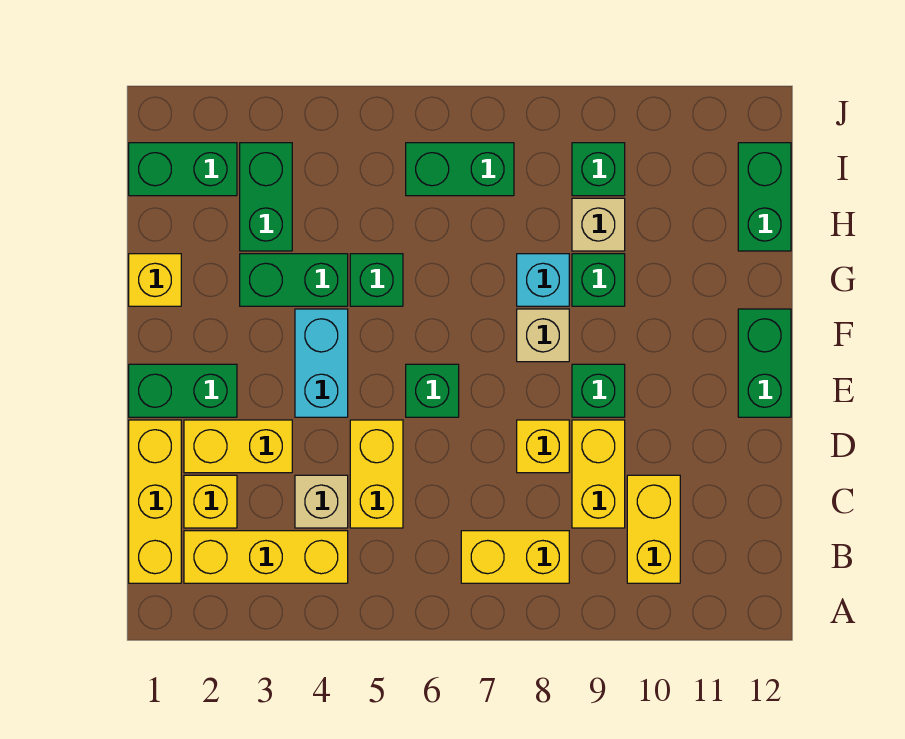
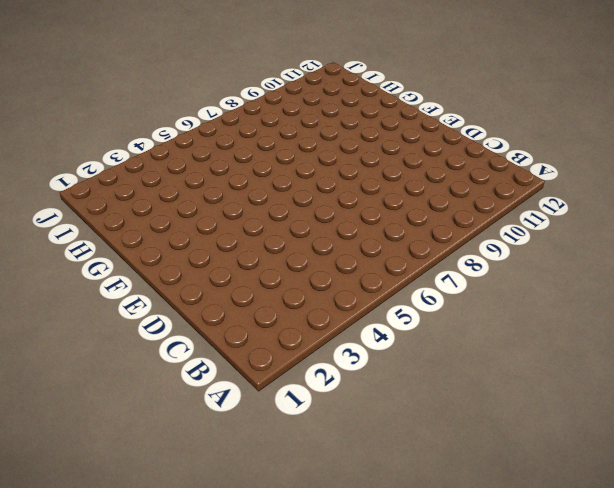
none -> yellow 1x3 brick [129,420,181,583]
none -> yellow 1x3 brick [184,531,348,583]
none -> yellow 1x2 brick [461,531,569,583]

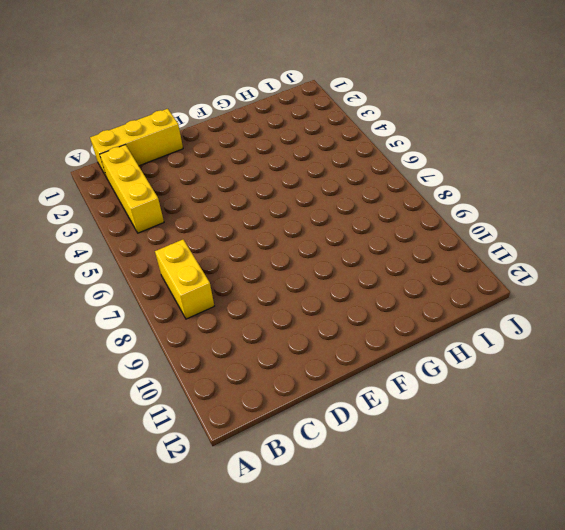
none -> yellow 1x2 brick [627,475,680,583]
none -> yellow 1x1 brick [184,475,237,528]
none -> tan 1x1 brick [295,475,348,528]

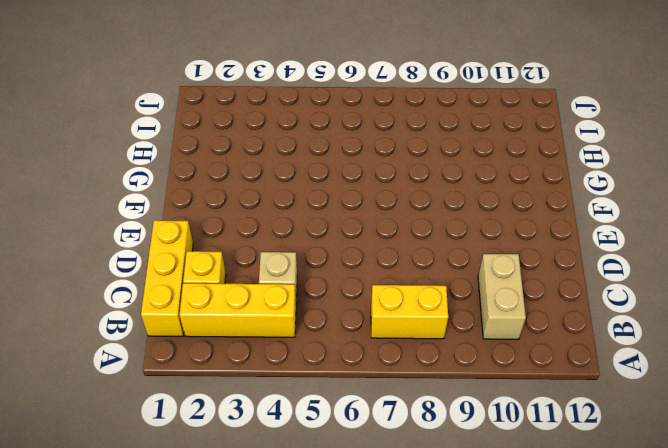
tan 1x2 brick [478,254,526,339] -> yellow 1x2 brick [627,475,680,583]
none -> yellow 1x2 brick [350,420,403,528]
none -> yellow 1x2 brick [572,420,625,528]
none -> yellow 1x2 brick [184,420,292,473]

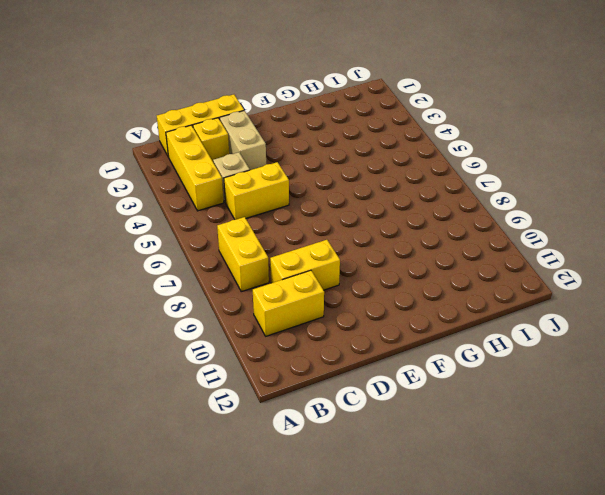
tan 1x2 brick [220,111,266,170] -> yellow 1x2 brick [184,420,292,473]
none -> yellow 1x1 brick [517,420,569,473]
none -> green 1x2 brick [129,364,237,417]
none -> cyan 1x2 brick [295,309,348,417]

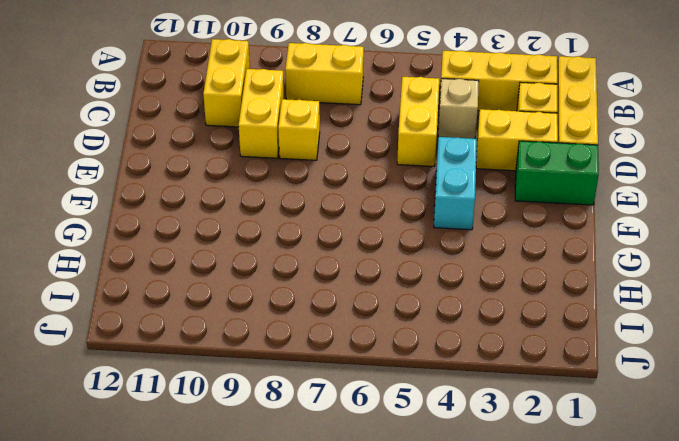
none -> green 1x1 brick [406,364,459,417]
none -> green 1x1 brick [572,364,625,417]
none -> green 1x2 brick [738,309,791,417]

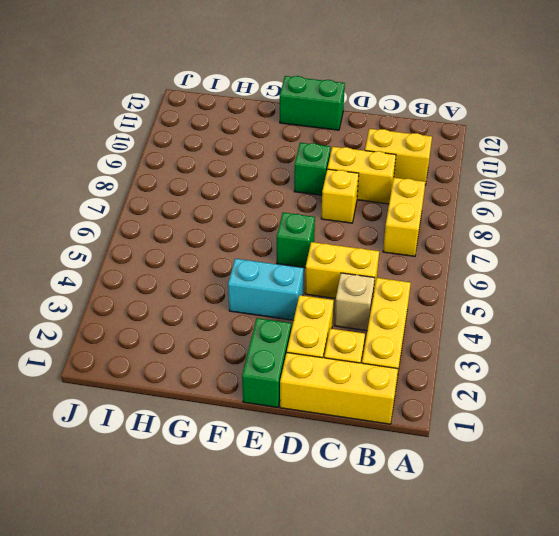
none -> tan 1x1 brick [517,309,569,362]
none -> yellow 1x1 brick [129,254,181,306]
none -> green 1x2 brick [240,254,348,306]

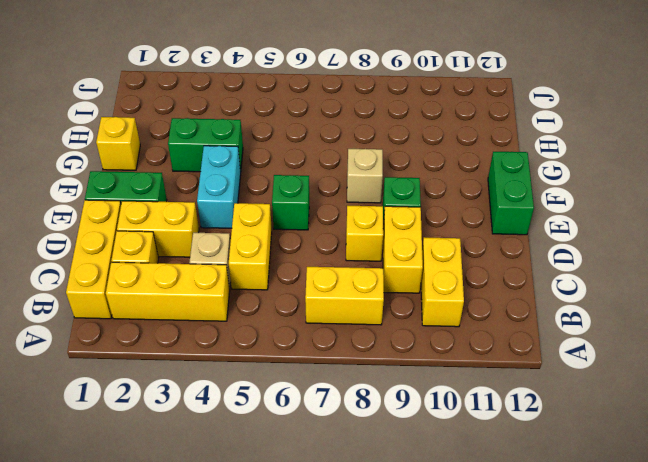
none -> green 1x1 brick [350,254,403,306]
none -> cyan 1x1 brick [517,254,569,306]
none -> green 1x1 brick [572,254,625,306]

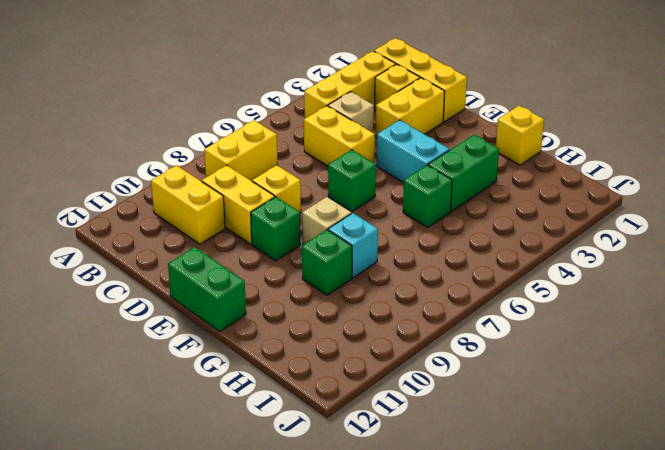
none -> green 1x2 brick [129,364,237,417]
none -> green 1x2 brick [240,143,292,251]
none -> tan 1x1 brick [572,198,625,251]

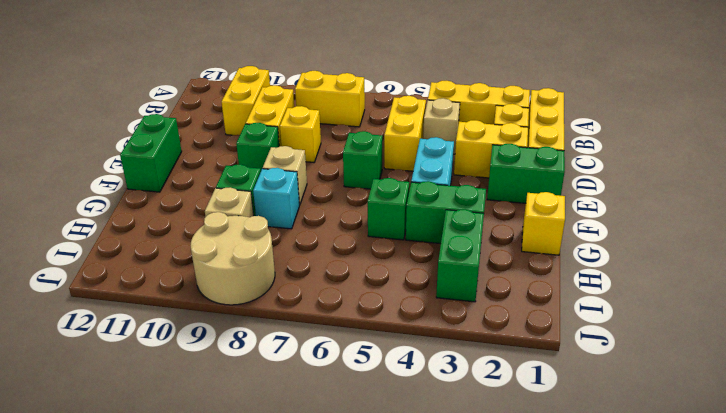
tan 2x2 round brick [190,212,275,305] -> green 1x1 brick [572,143,625,196]
none -> green 1x2 brick [738,143,791,251]
none -> green 1x2 brick [129,143,237,196]
none -> green 1x2 brick [406,143,514,196]

